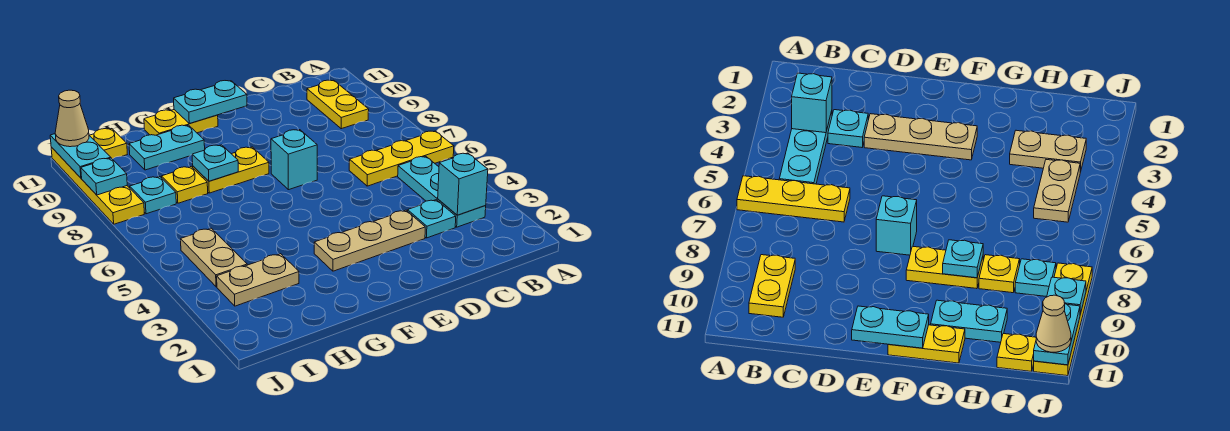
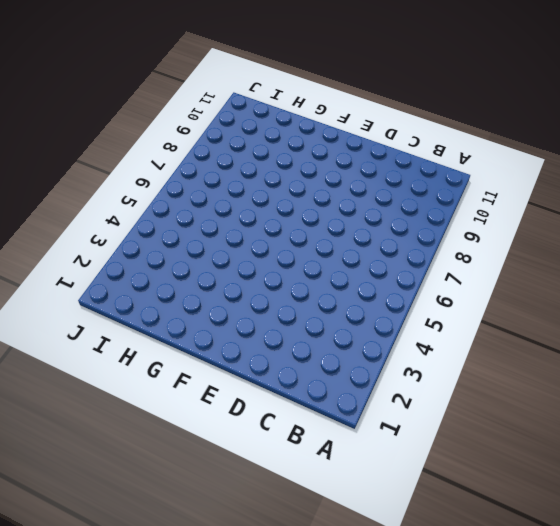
none -> yellow 1x3 plate [349,131,454,186]
none -> cyan 1x3 plate [398,156,486,227]
none -> yellow 1x2 plate [307,80,369,129]

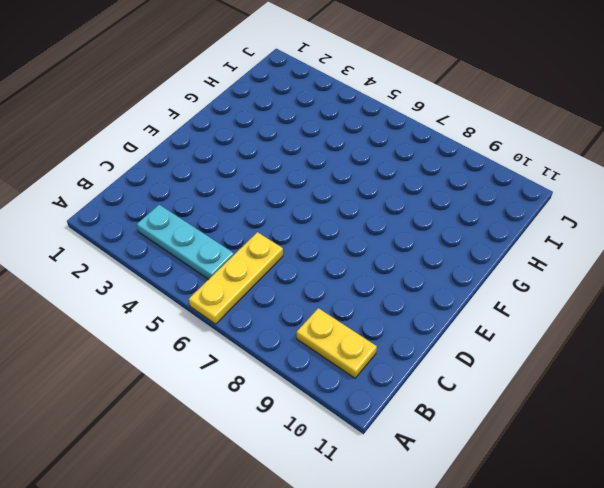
none -> cyan 1x1 plate [408,200,456,238]
none -> tan 1x3 plate [314,210,425,271]
none -> cyan 1x1 brick [271,130,317,190]

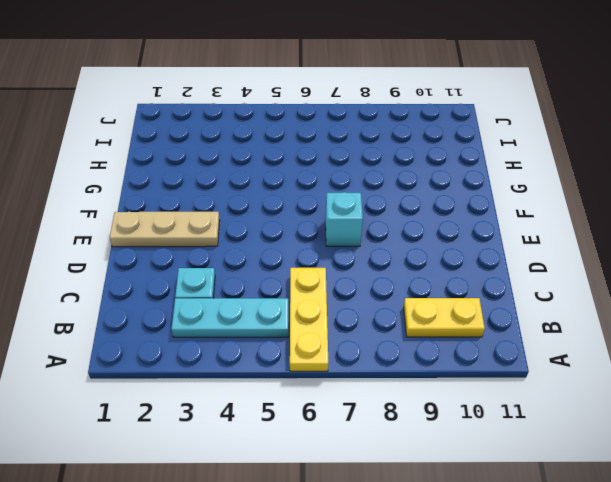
tan 1x3 plate [110,212,220,247] -> tan 1x3 plate turned to [314,210,425,271]
none -> yellow 1x2 plate [193,147,269,193]
none -> yellow 1x2 plate [144,110,218,135]
none -> cyan 1x2 plate [129,125,205,170]

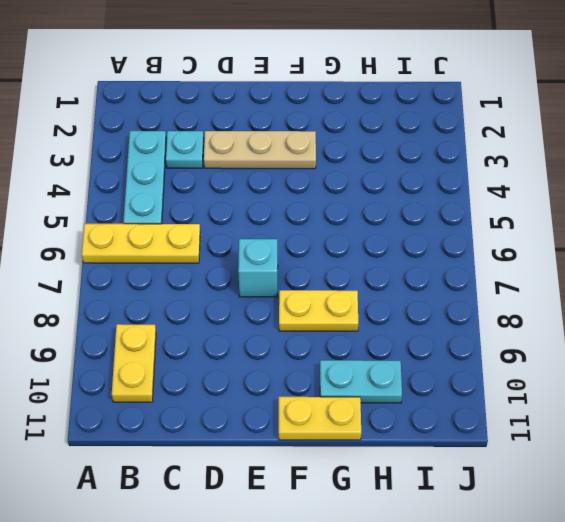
none -> tan 1x2 plate [217,254,299,306]
none -> yellow 1x1 plate [161,167,208,203]
none -> tan 1x2 plate [181,228,247,287]

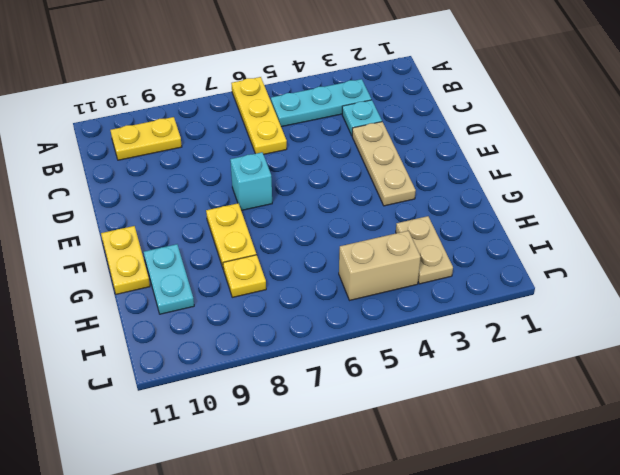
tan 1x2 brick [339,231,420,300] -> tan 1x2 plate [181,228,247,287]
none -> cyan 1x1 plate [130,177,176,214]
none -> yellow 1x1 plate [89,129,127,159]
none -> yellow 1x4 plate [51,147,144,224]

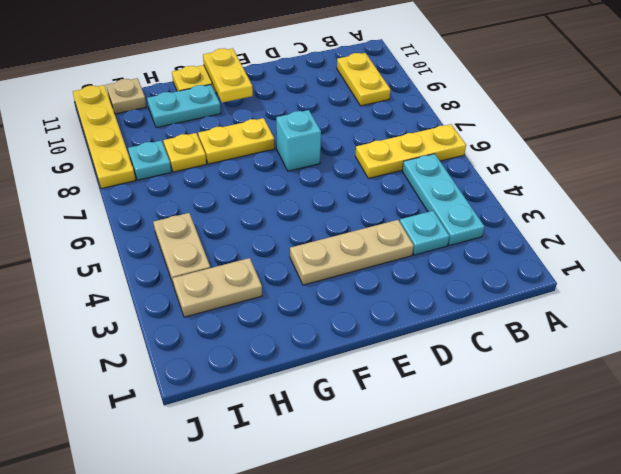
yellow 1x2 plate [203,48,253,103] -> cyan 1x2 plate [174,81,247,124]
tan 1x1 plate [106,78,146,114] -> yellow 1x1 plate [89,129,127,159]
none -> cyan 1x1 brick [438,153,488,215]
none -> cyan 1x1 plate [192,145,238,181]
none -> cyan 1x1 plate [81,158,127,195]

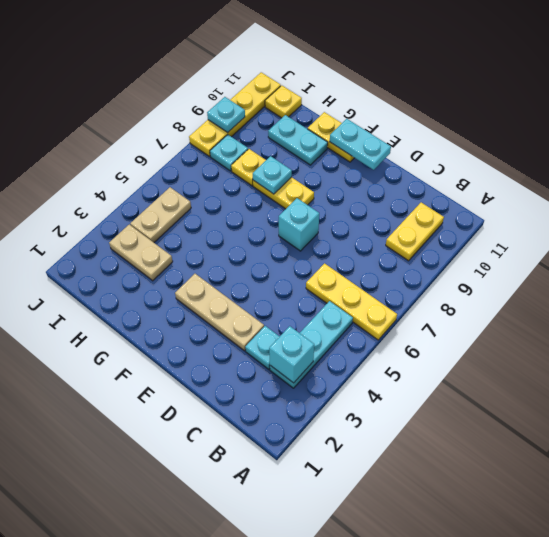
none -> cyan 1x2 plate [50,134,111,178]
none -> tan 1x1 cone [55,90,89,147]

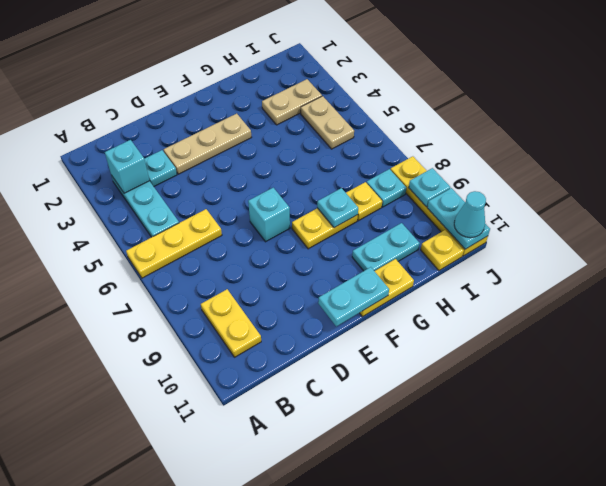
cyan 1x1 cone [454,191,486,238] -> tan 1x1 cone [55,90,89,147]

